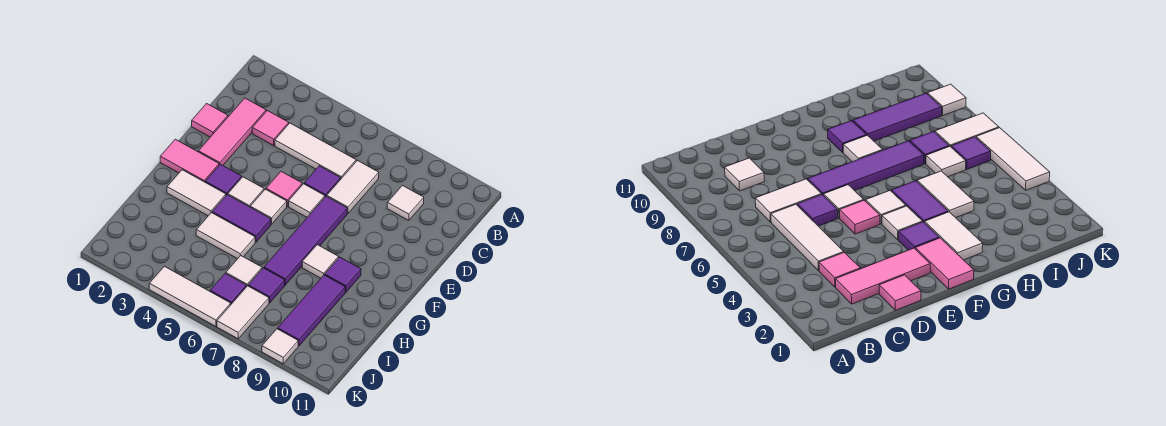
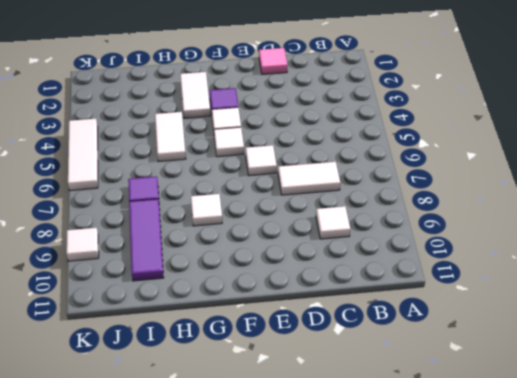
purple 1x3 tile [129,199,164,281] -> purple 1x3 tile turned to [278,275,345,346]
none -> pink 1x3 tile [198,98,266,165]
none -> pink 1x1 tile [252,111,289,145]
none -> white 1x3 tile [275,123,356,178]

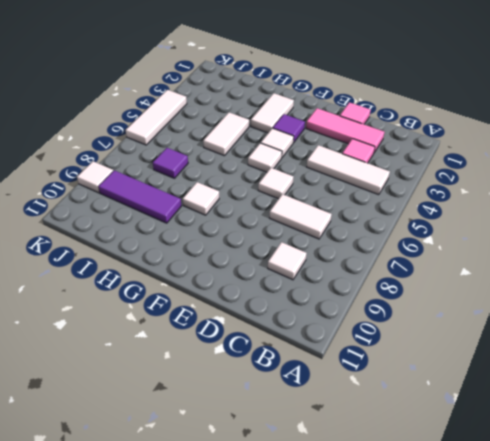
white 1x3 tile [307,145,390,195] -> white 1x3 tile turned to [275,123,356,178]
none -> purple 1x1 tile [304,166,341,197]
none -> pink 1x1 tile [266,172,302,206]
none -> purple 1x4 tile [264,196,347,285]

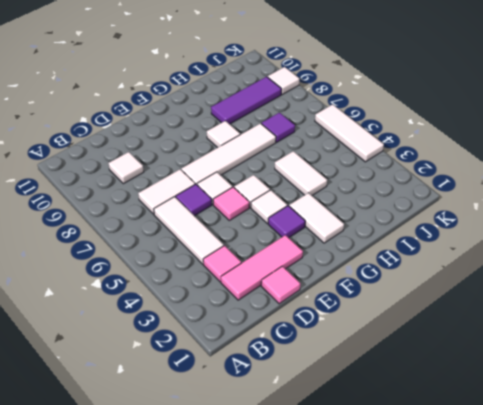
white 1x4 tile [181,123,276,185] -> purple 1x4 tile [264,196,347,285]
none -> pink 1x2 tile [160,139,219,182]
none -> purple 1x2 tile [212,195,271,242]
none -> purple 1x1 tile [325,257,361,292]

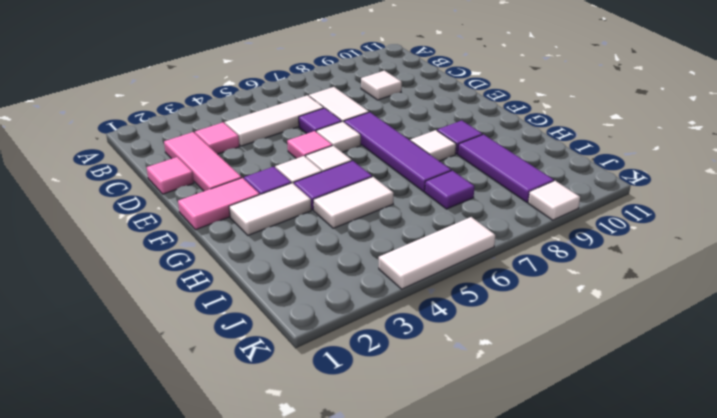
none -> white 1x1 tile [226,256,262,287]
none -> purple 1x1 tile [210,273,246,304]
none -> white 1x2 tile [217,286,269,339]

